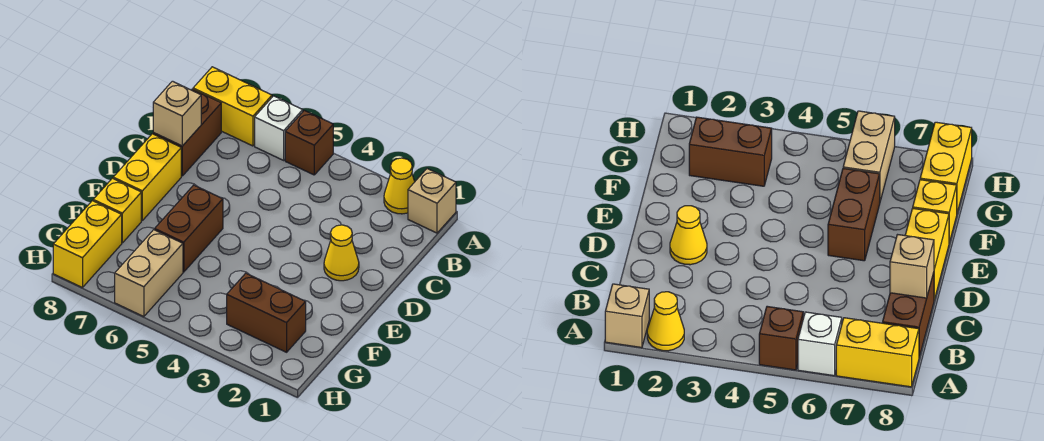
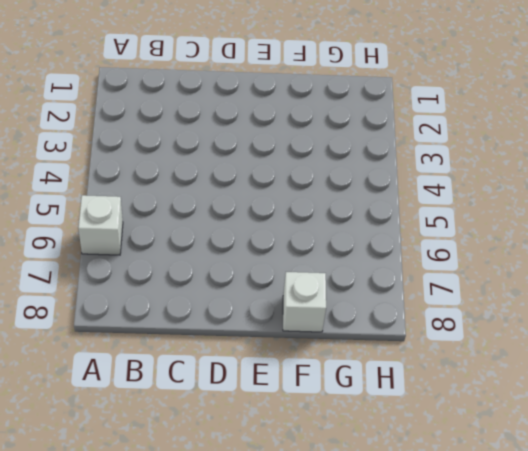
white 1x1 brick [283,272,326,332] -> yellow 1x1 brick [93,178,141,243]
none -> tan 1x1 brick [408,169,456,233]
none -> yellow 1x1 cone [384,158,415,214]
none -> brown 1x1 brick [285,110,333,175]

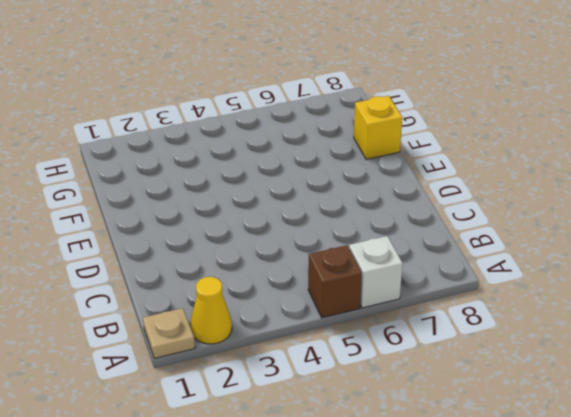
tan 1x1 plate [143,308,195,359] -> tan 1x1 brick [408,169,456,233]
none -> yellow 1x2 brick [193,67,272,146]
none -> brown 1x2 brick [153,89,221,176]
none -> yellow 1x1 cone [324,225,359,281]

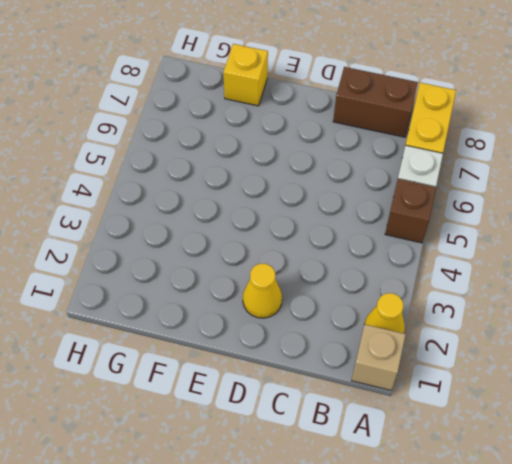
none -> yellow 1x2 brick [113,134,181,220]
none -> brown 1x2 brick [155,185,223,272]
none -> brown 1x2 brick [227,273,306,352]

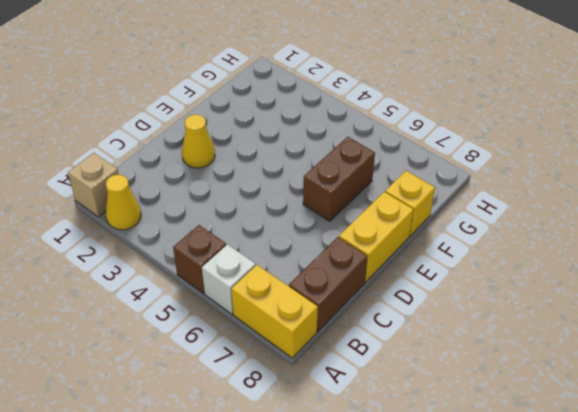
none -> brown 1x2 brick [227,273,306,352]
none -> tan 1x2 brick [115,230,183,317]
none -> yellow 1x2 brick [53,201,122,288]

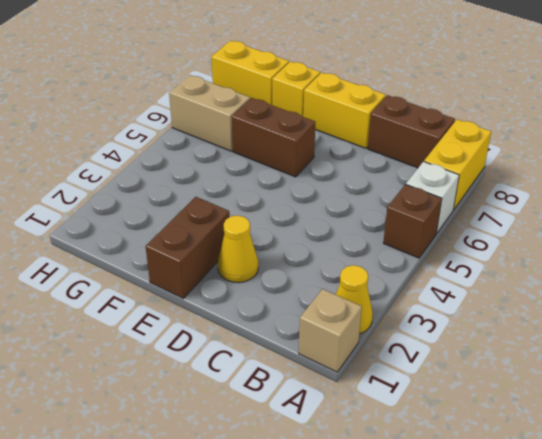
brown 1x2 brick [146,197,230,298] -> brown 1x2 brick moved to [227,273,306,352]
none -> tan 1x1 brick [153,81,201,146]

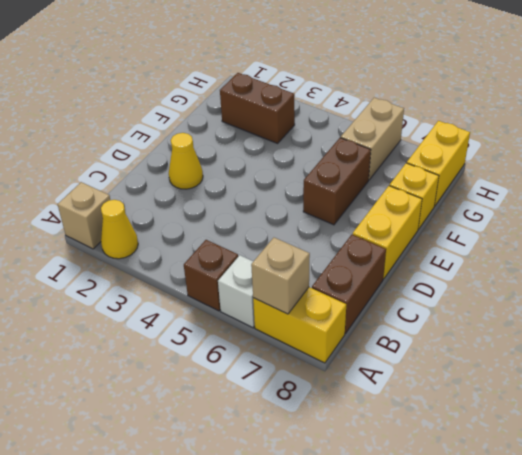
tan 1x1 brick [251,238,310,314] -> tan 1x1 brick moved to [153,81,201,146]

